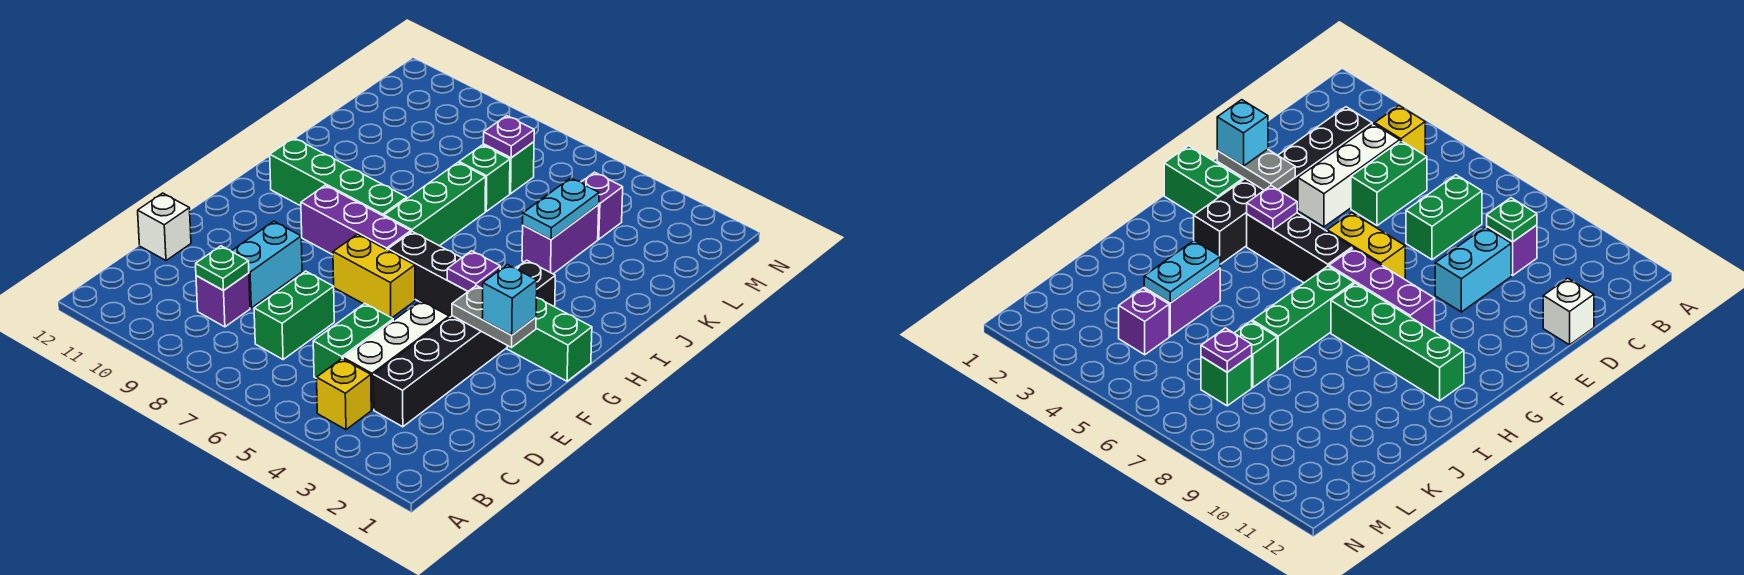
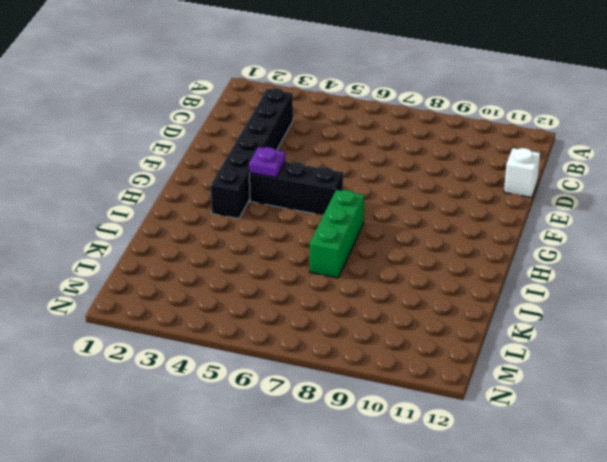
none -> yellow 1x1 brick [317,359,371,430]
none -> white 1x3 brick [343,301,449,410]
none -> green 1x2 brick [313,303,393,378]

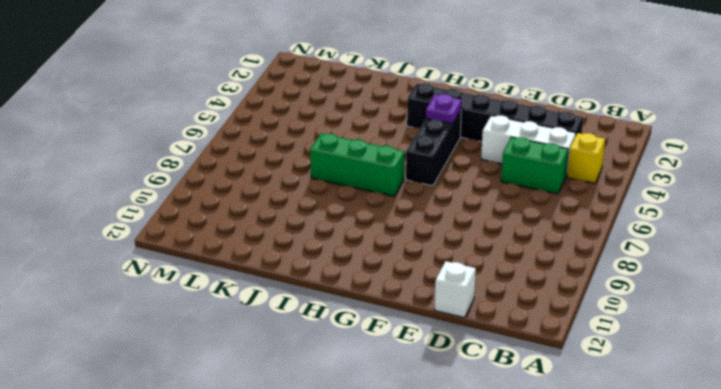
none -> green 1x2 brick [254,271,334,359]
none -> purple 1x1 brick [196,273,250,327]
none -> cyan 1x2 brick [231,221,302,308]

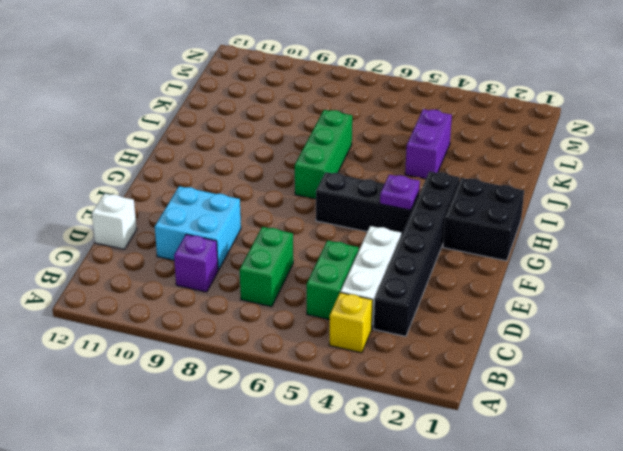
cyan 2x2 brick [155,186,241,270] -> cyan 1x2 brick [231,221,302,308]
black 2x2 brick [443,178,524,261] -> green 1x2 brick [507,297,592,381]
none -> yellow 1x2 brick [333,234,415,318]
none -> purple 1x3 brick [301,185,411,255]
none -> green 1x4 brick [270,138,407,216]

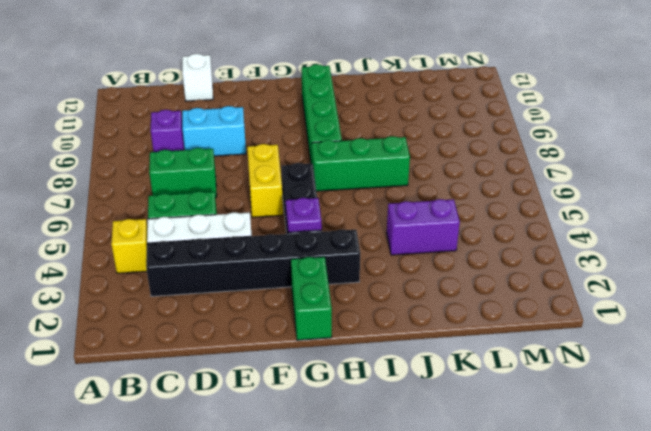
none -> purple 1x3 brick [301,185,411,255]
none -> green 1x1 brick [459,145,510,211]
none -> purple 1x1 brick [582,172,623,239]

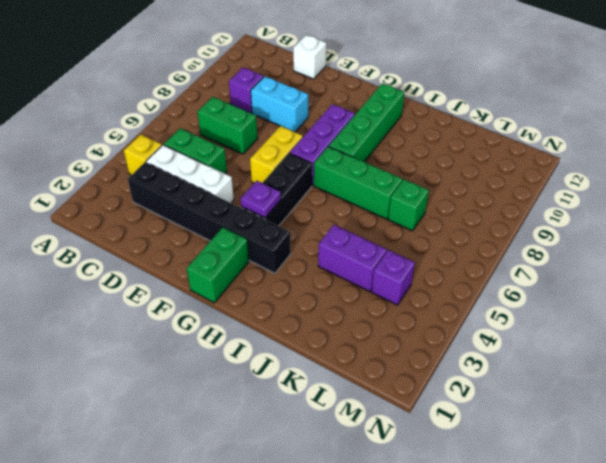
none -> green 1x1 brick [483,142,534,194]
none -> green 1x1 plate [196,246,249,291]
none -> grey 1x2 plate [452,286,536,348]

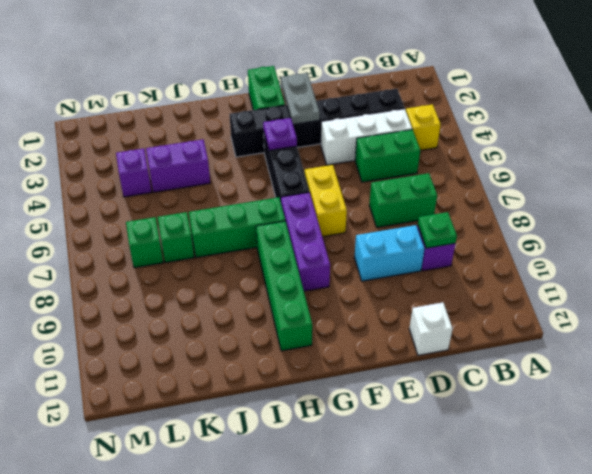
none -> cyan 1x2 plate [523,178,599,239]
none -> purple 1x1 plate [483,116,534,158]
none -> cyan 1x1 brick [482,265,537,335]

